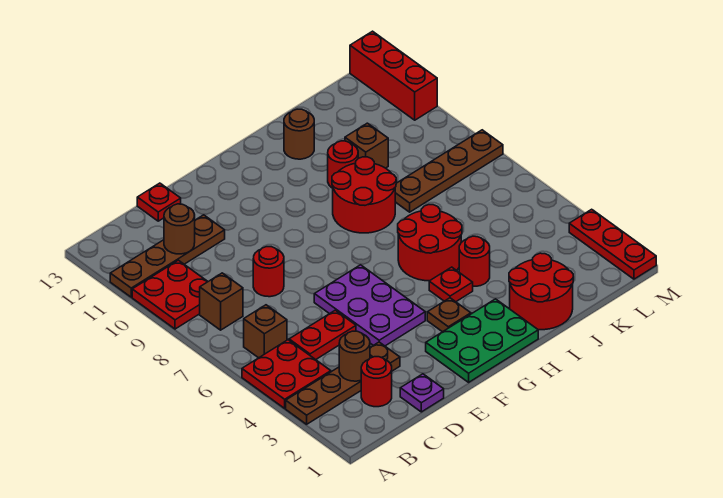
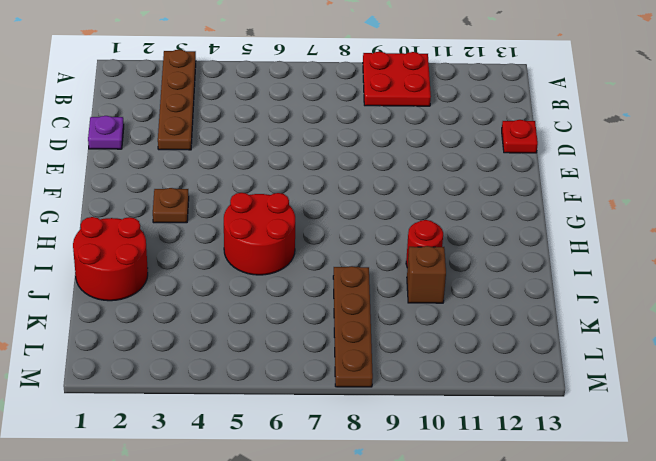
none -> red 2x2 plate [242,340,331,408]
none -> brown 1x4 plate [110,215,225,297]
none -> brown 1x1 brick [244,305,287,358]

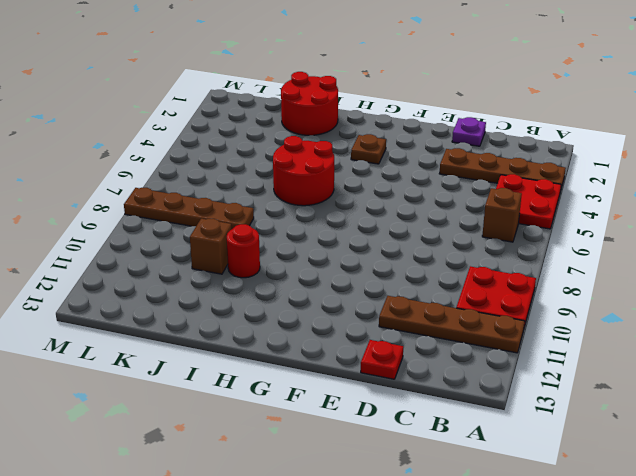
none -> brown 1x1 brick [200,273,243,330]
none -> red 1x1 round brick [361,357,392,407]
none -> red 1x2 plate [289,310,356,360]

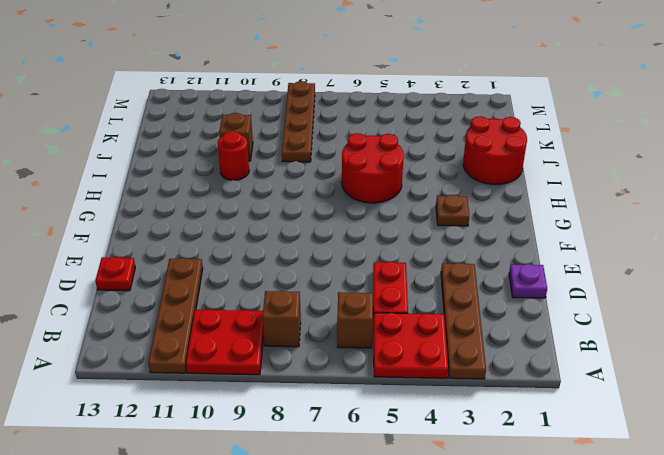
none -> red 1x1 round brick [361,357,392,407]
none -> red 1x1 round brick [253,247,284,297]
none -> purple 2x3 plate [314,265,425,346]

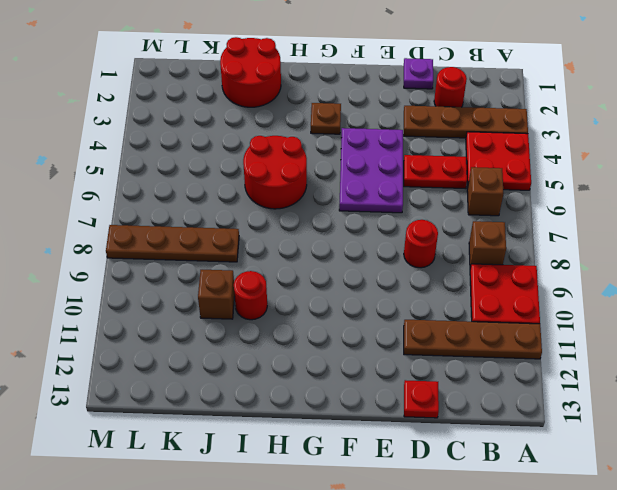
none -> green 2x3 plate [426,299,538,382]
none -> red 1x1 plate [429,267,473,302]
none -> red 2x2 round brick [332,157,396,233]

